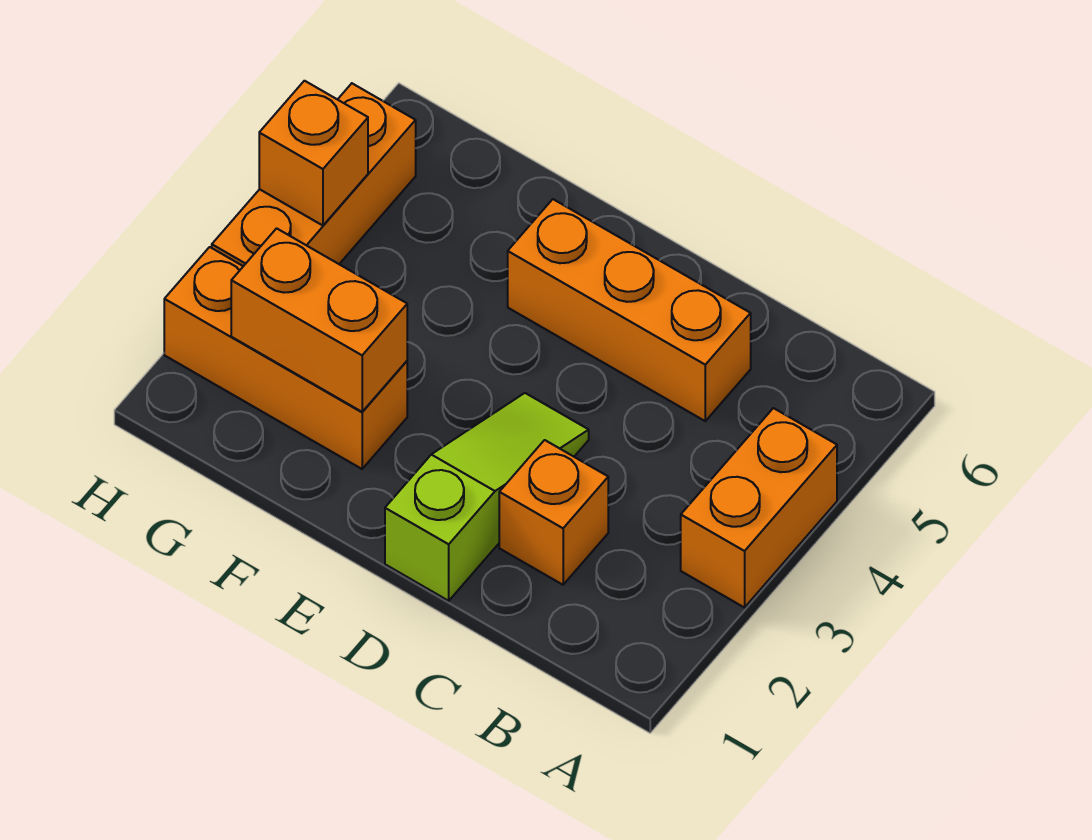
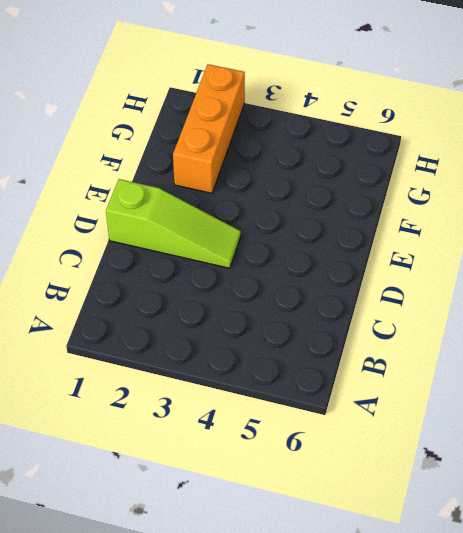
none -> orange 1x2 brick [681,408,837,608]
none -> orange 1x1 brick [499,440,608,585]

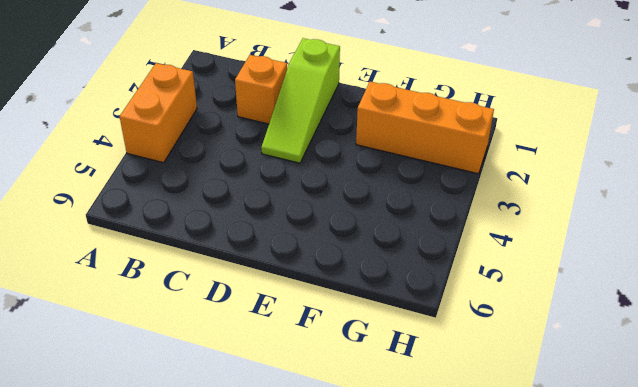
none -> orange 1x3 brick [508,199,751,421]
none -> orange 1x3 brick [212,83,416,266]

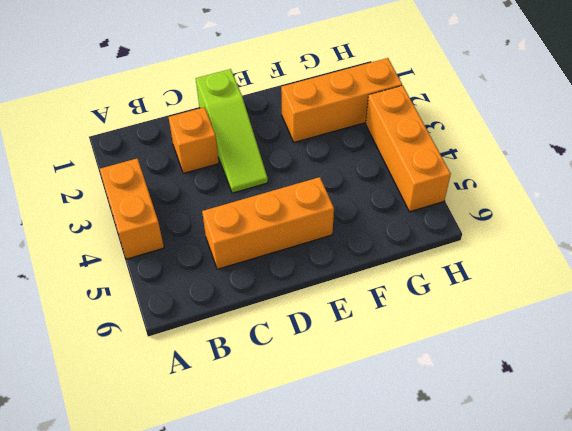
none -> orange 1x2 brick [231,228,407,412]
none -> orange 1x1 brick [259,81,368,225]

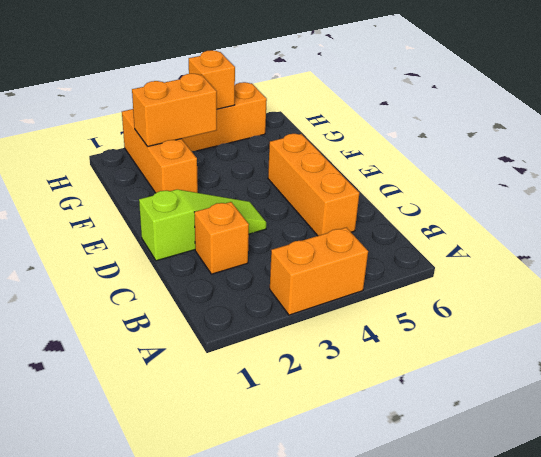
orange 1x2 brick [132,74,217,146] -> orange 1x2 brick turned to [231,228,407,412]

